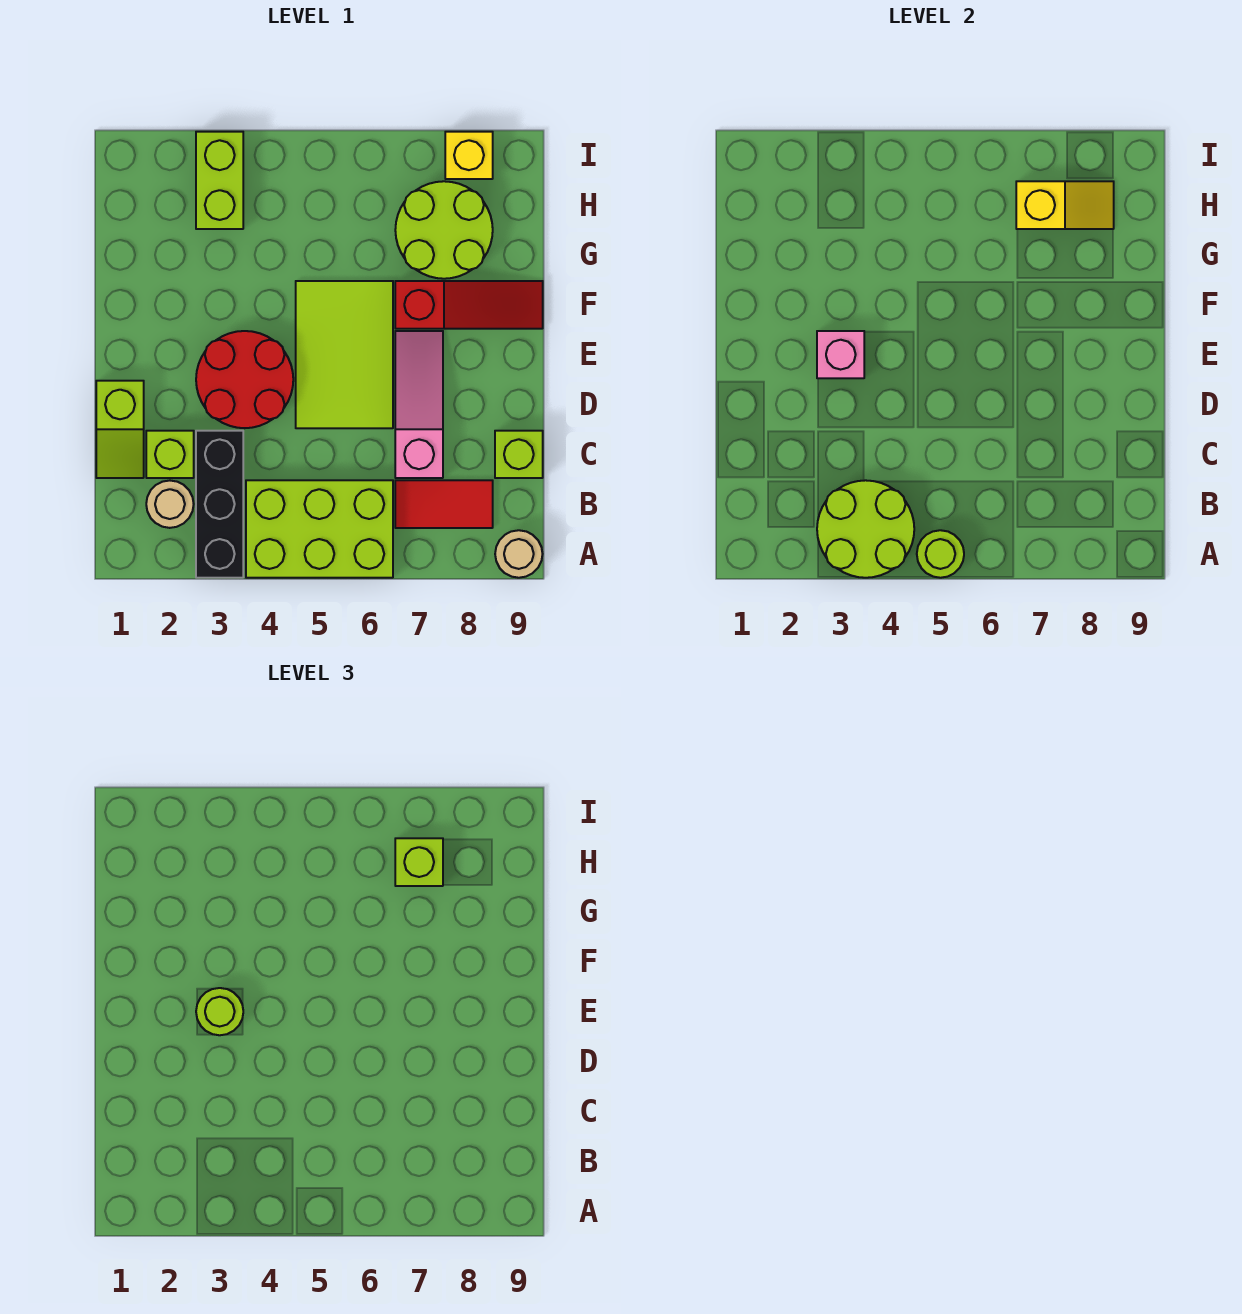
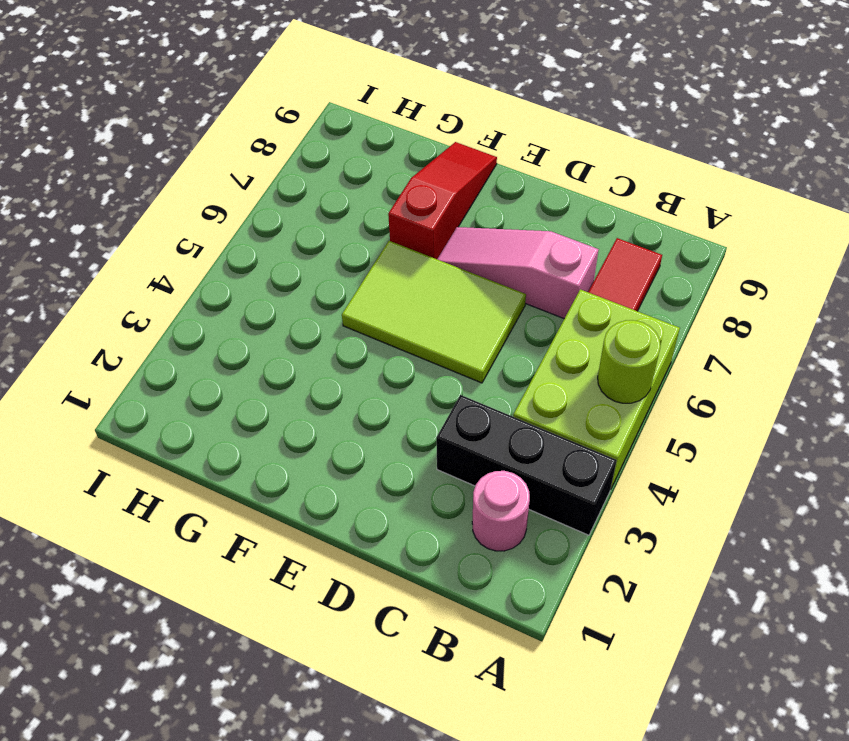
pink 1x1 round brick [472,471,530,551] -> tan 1x1 round brick [146,481,194,528]
none -> tan 1x1 round brick [495,530,542,578]
none -> lime 1x2 slope [96,381,144,478]
none -> lime 1x1 brick [146,431,194,478]

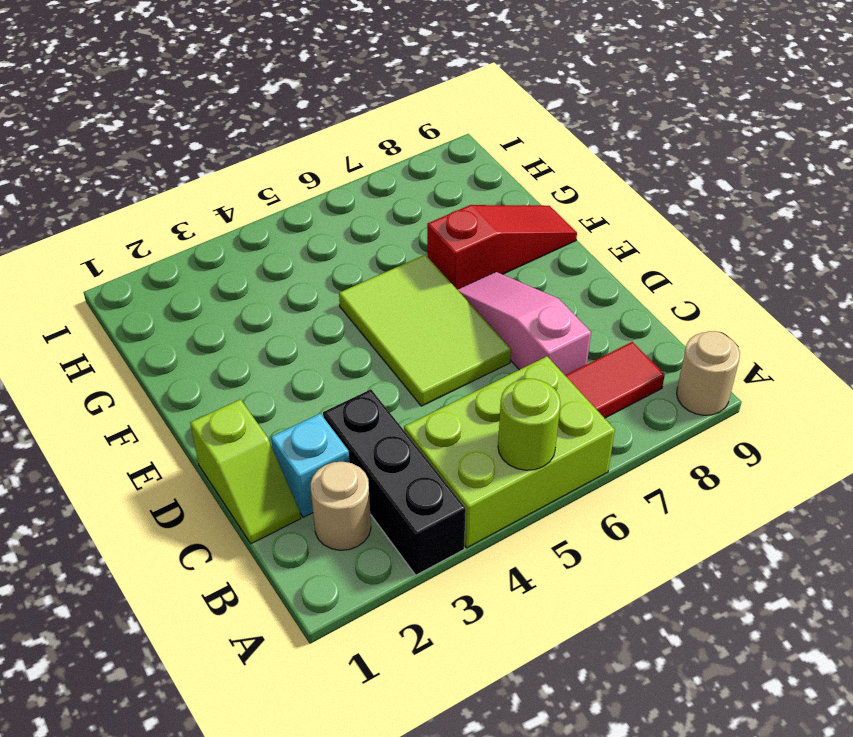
cyan 1x1 brick [271,413,350,517] -> lime 1x1 brick [146,431,194,478]
none -> lime 1x1 brick [495,431,543,478]
none -> red 2x2 round brick [196,331,293,428]
none -> lime 2x2 round brick [395,181,493,279]

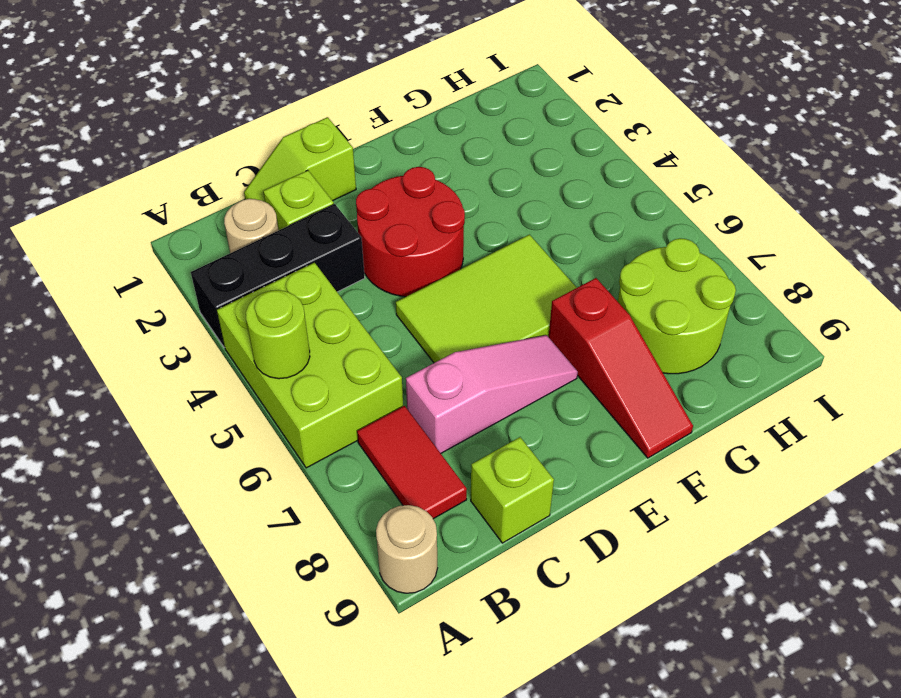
none -> lime 1x2 brick [196,132,243,229]
none -> yellow 1x1 brick [445,132,493,179]
none -> lime 2x2 round brick [817,480,914,578]

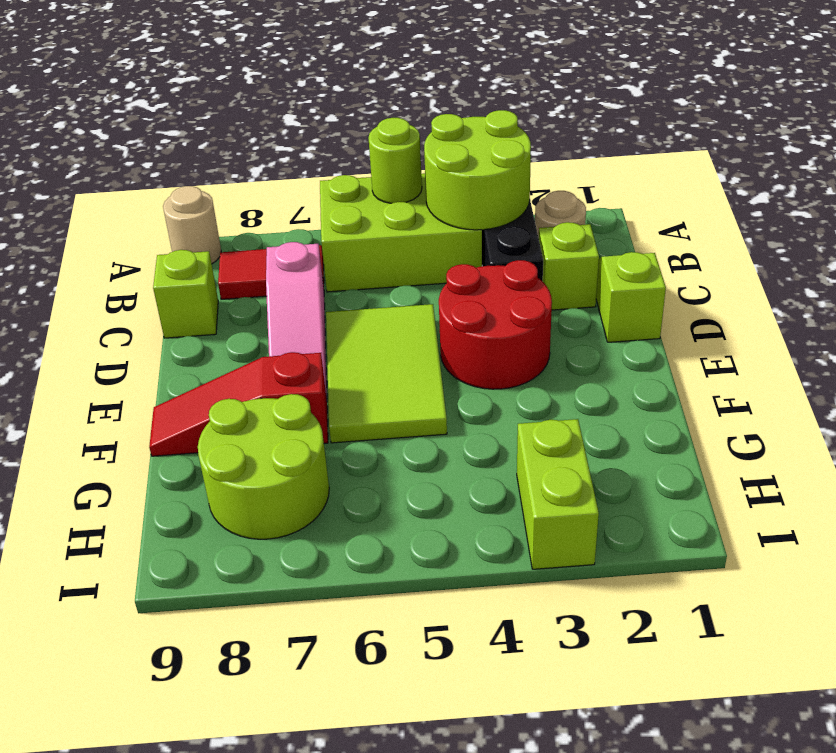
none -> yellow 1x1 brick [445,132,493,179]
none -> pink 1x1 brick [817,331,864,378]
none -> yellow 1x2 slope [1016,181,1114,229]

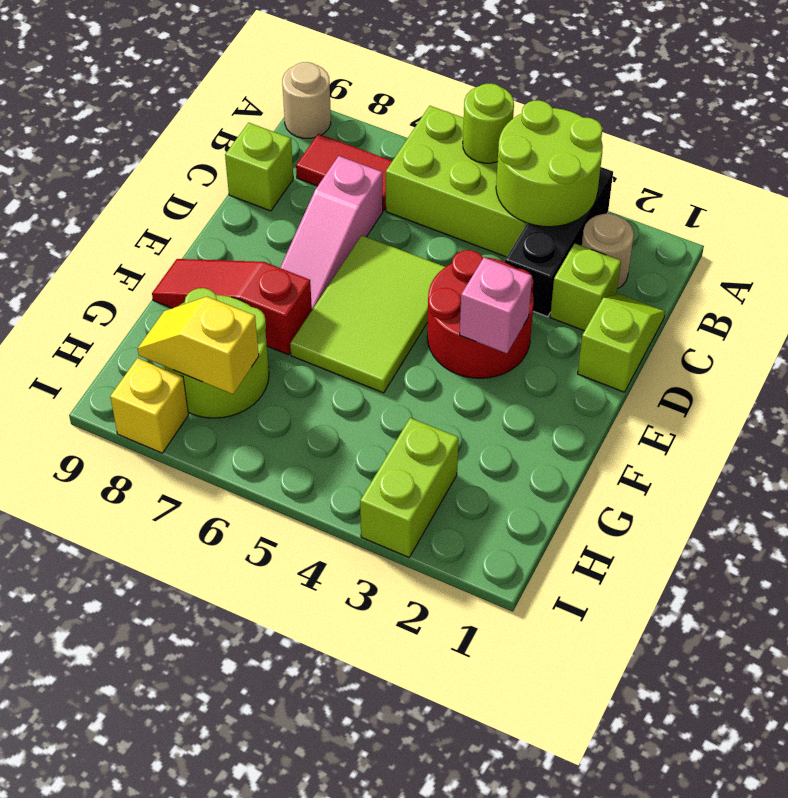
none -> lime 1x1 round brick [196,988,243,1035]
none -> lime 1x1 brick [395,838,443,886]

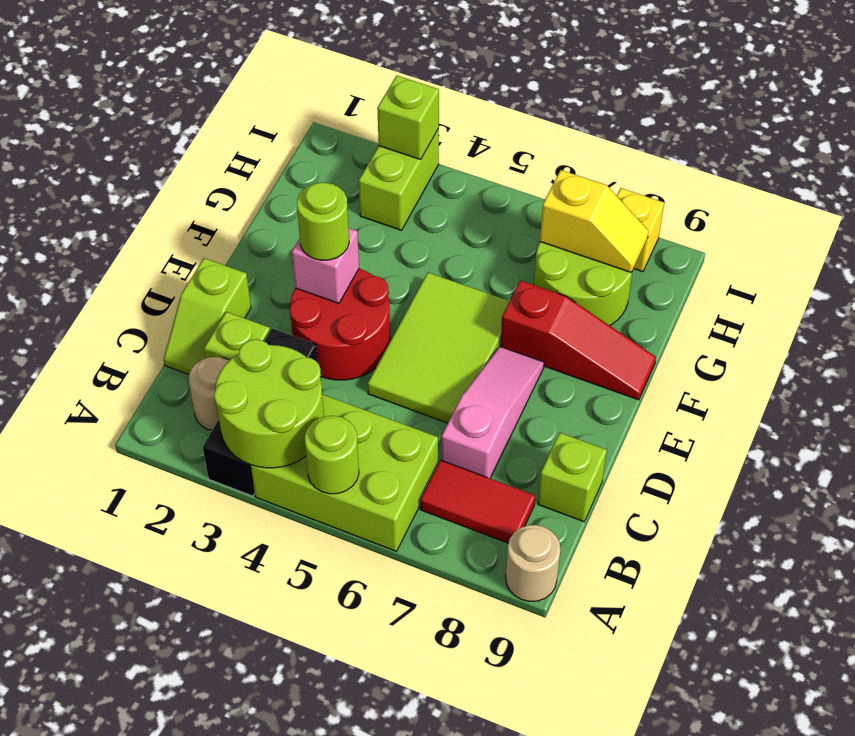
lime 1x1 brick [377,76,439,160] -> lime 1x1 brick moved to [395,838,443,886]

